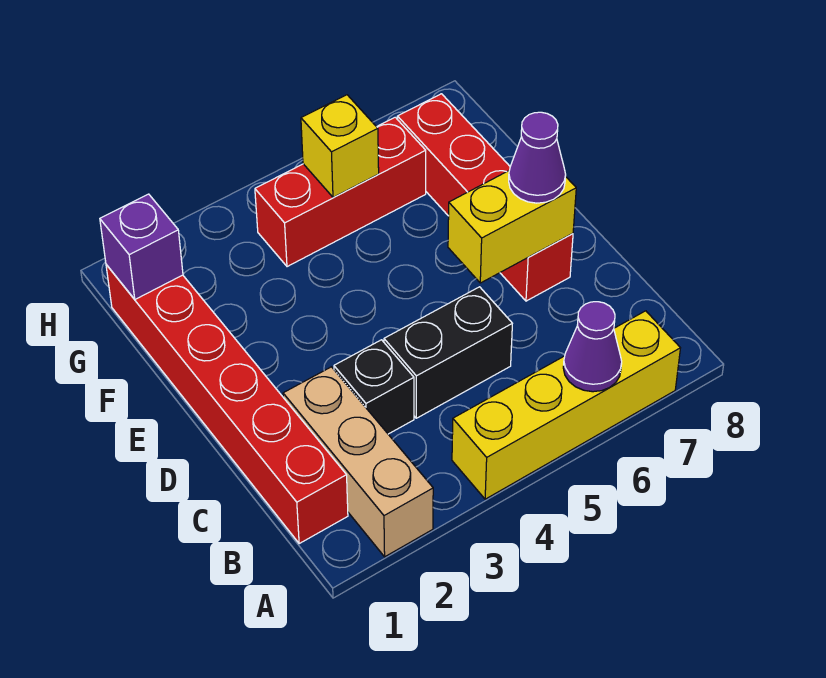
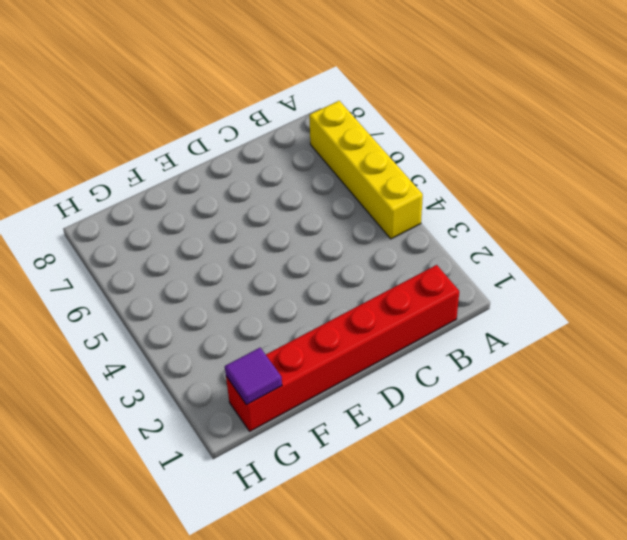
purple 1x1 tile [225,348,282,405] -> purple 1x1 brick [100,194,183,299]
none -> tan 1x3 brick [283,367,433,557]
none -> black 1x1 brick [334,340,414,434]
none -> black 1x2 brick [384,287,512,418]

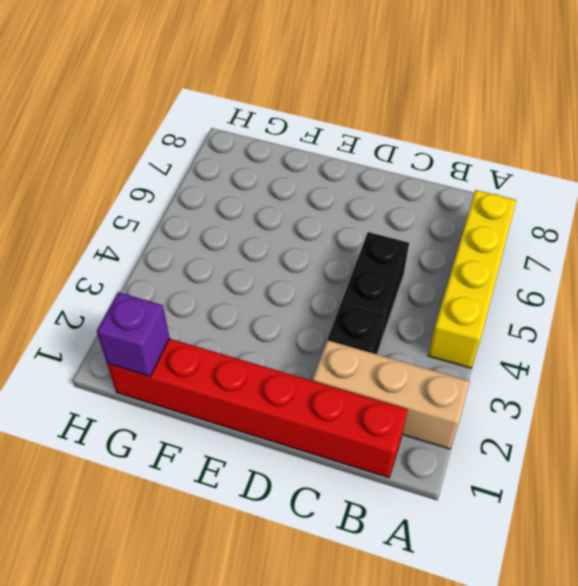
none -> red 1x4 brick [397,94,573,301]
none -> red 1x3 brick [255,117,426,267]
none -> purple 1x1 cone [563,302,622,392]

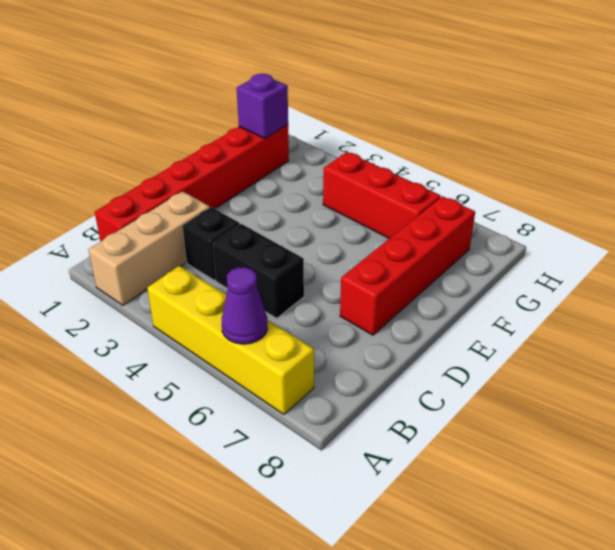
none -> yellow 1x2 brick [448,171,576,283]
none -> yellow 1x1 brick [301,95,379,197]
none -> purple 1x1 cone [509,112,566,203]

